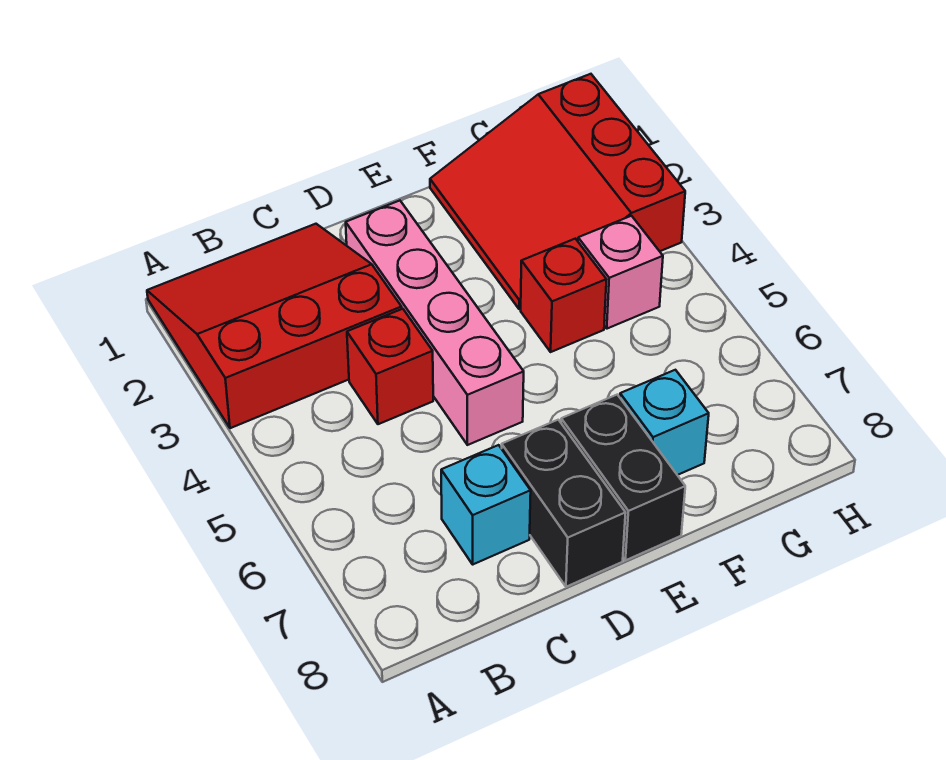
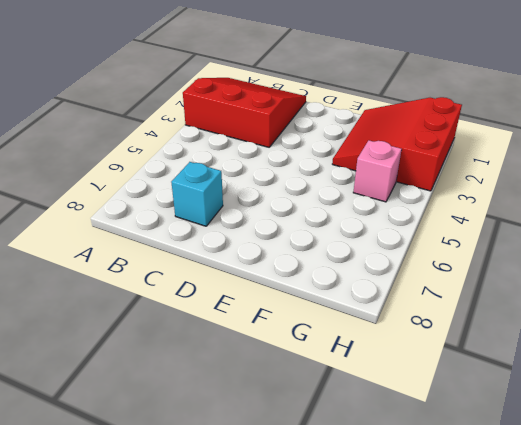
none -> red 1x1 brick [347,309,433,424]
none -> pink 1x4 brick [346,201,524,445]

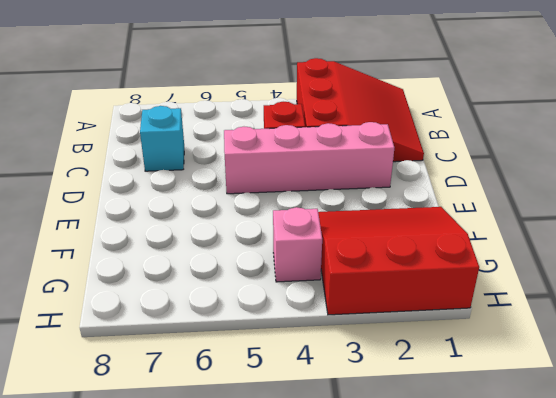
none -> black 1x2 brick [502,420,626,587]
none -> black 1x2 brick [561,395,685,560]

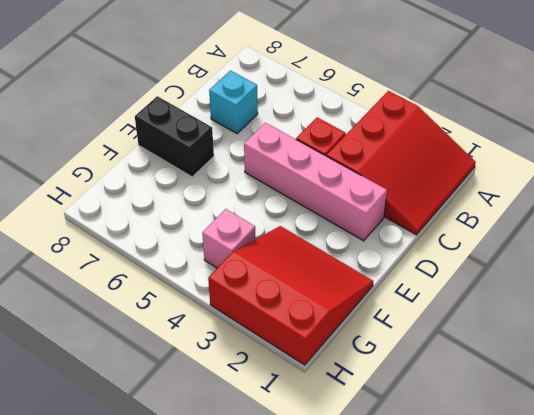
none -> black 1x2 brick [502,420,626,587]
none -> red 1x1 brick [521,239,606,352]

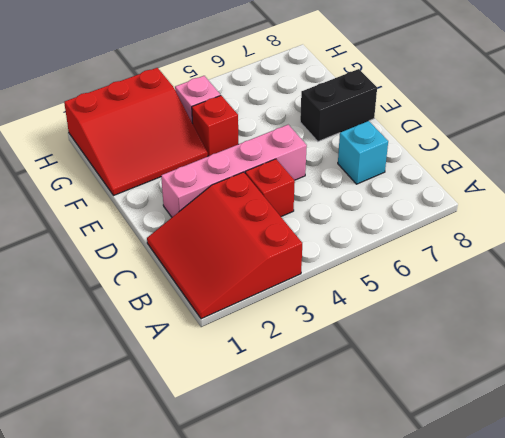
none -> black 1x2 brick [502,420,626,587]
none -> cyan 1x1 brick [620,370,709,475]

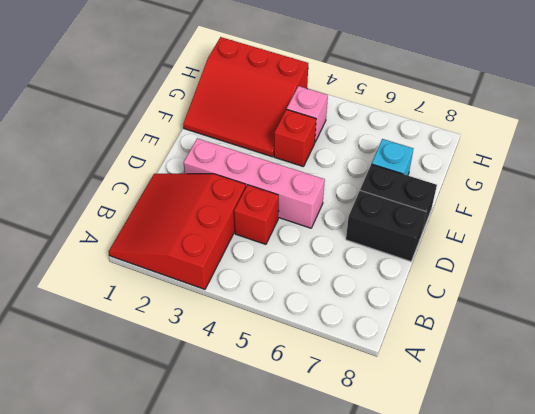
none -> cyan 1x1 brick [441,445,531,564]

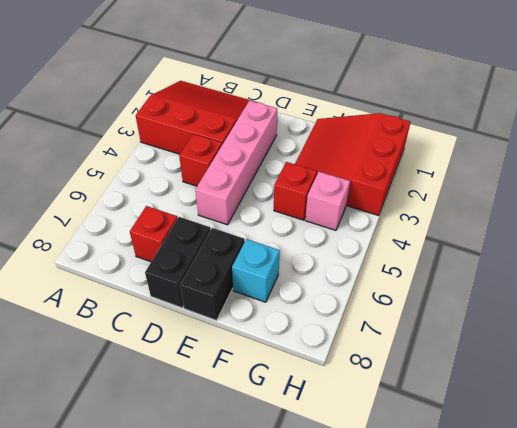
red 1x1 brick [130,206,178,262] -> cyan 1x1 brick [441,445,531,564]

